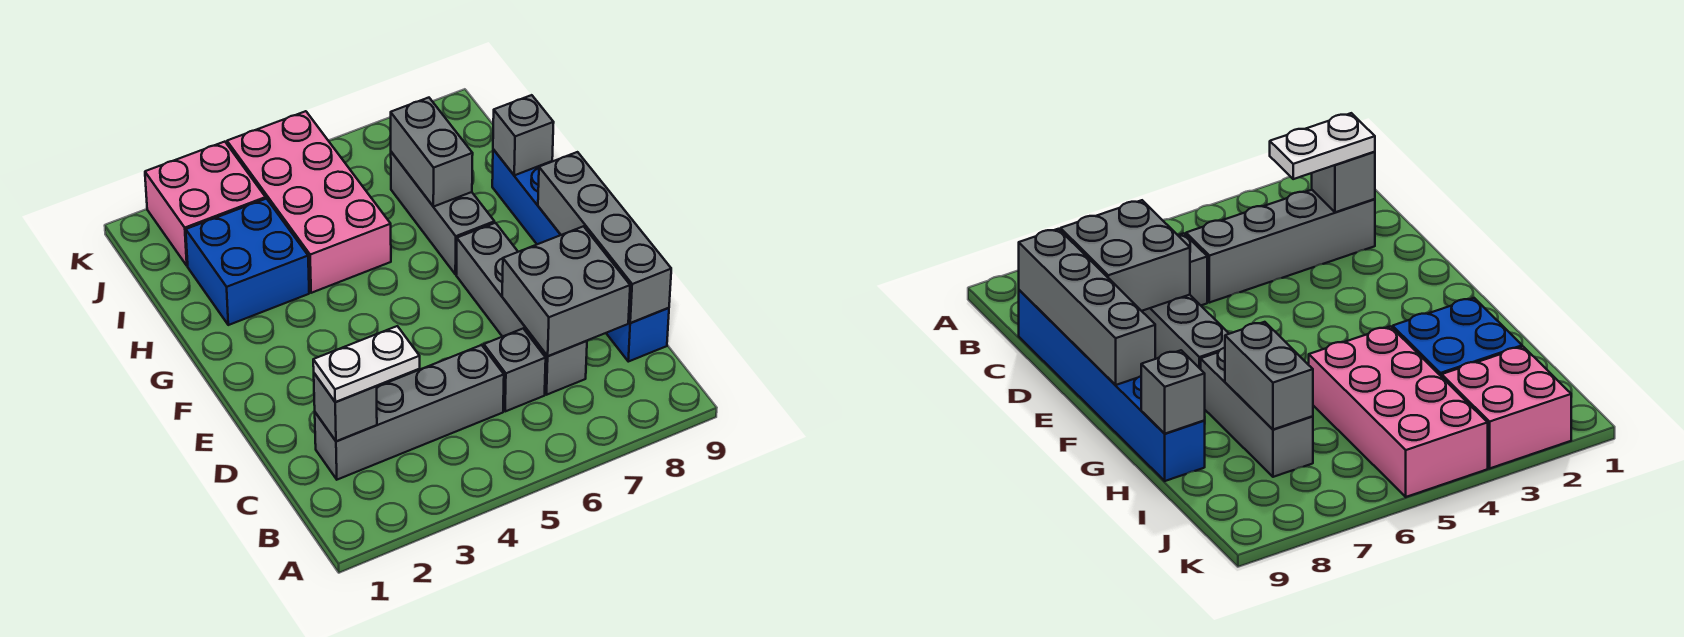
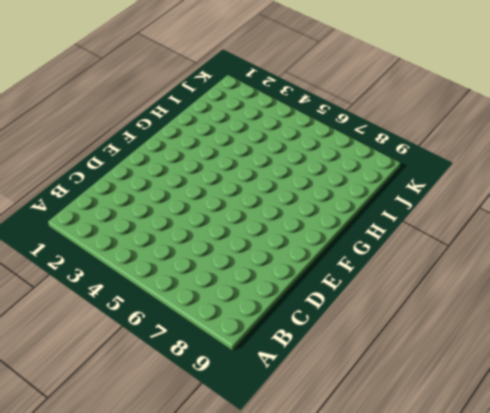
none -> grey 1x4 brick [315,345,504,480]
none -> grey 1x1 brick [484,329,546,412]
none -> grey 1x4 brick [456,223,587,395]

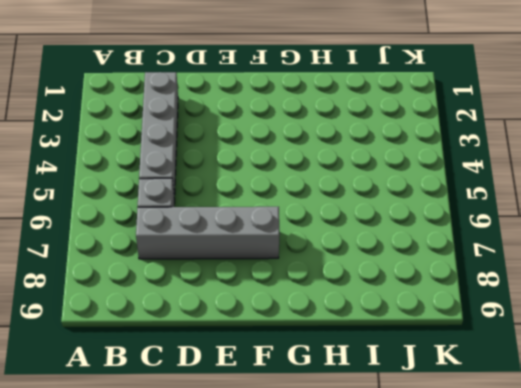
none -> blue 1x6 brick [492,149,669,362]
none -> grey 1x3 brick [391,152,494,274]
none -> blue 2x2 brick [186,199,309,325]

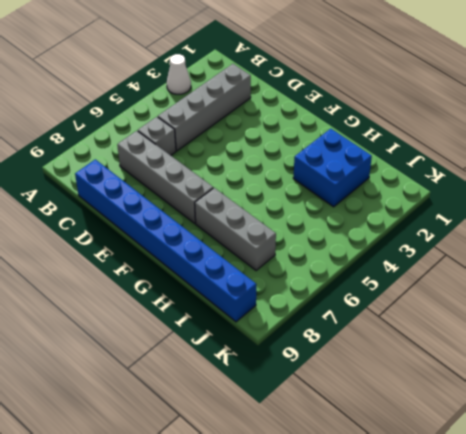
white 1x1 cone [167,54,191,94] -> none
blue 1x8 brick [75,159,256,322] -> blue 1x6 brick [492,149,669,362]
none -> pink 2x4 brick [227,111,391,293]
none -> pink 2x2 brick [145,142,266,266]
none -> grey 1x1 brick [314,373,377,441]

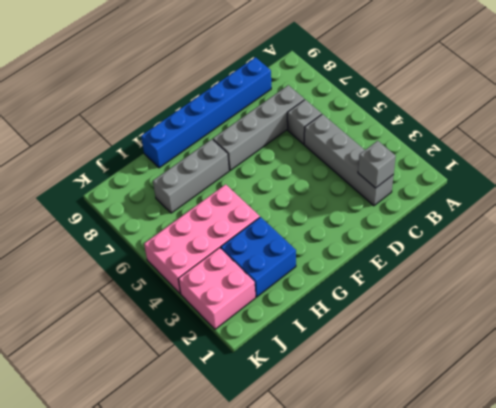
none -> grey 2x2 brick [502,226,630,356]
none -> grey 1x4 brick [538,152,671,323]
none -> grey 1x2 brick [391,98,473,207]

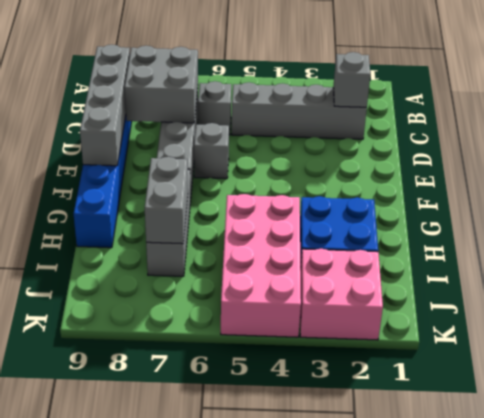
grey 1x1 brick [194,123,229,179] -> grey 1x1 brick moved to [493,95,554,175]
none -> white 1x2 plate [313,326,420,402]

